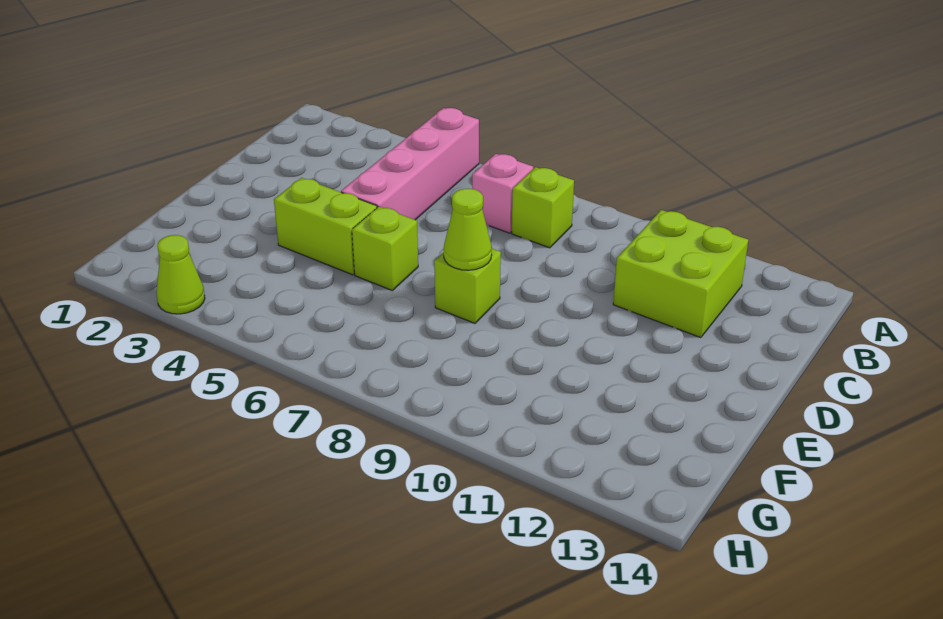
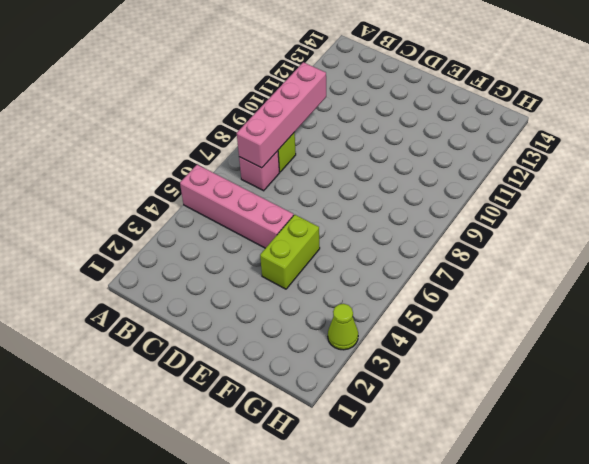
pink 1x4 brick [237,62,326,168] -> none
none -> lime 2x2 brick [613,210,748,338]
none -> lime 1x1 brick [352,207,418,290]

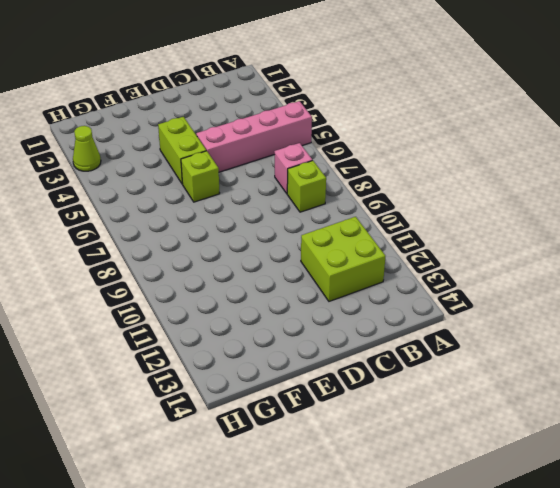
none -> lime 1x1 brick [434,249,501,323]
none -> lime 1x1 cone [443,189,492,270]

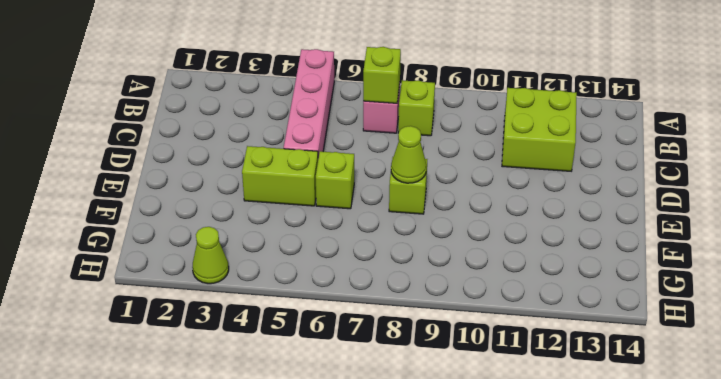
lime 1x1 brick [363,47,401,103] -> none

